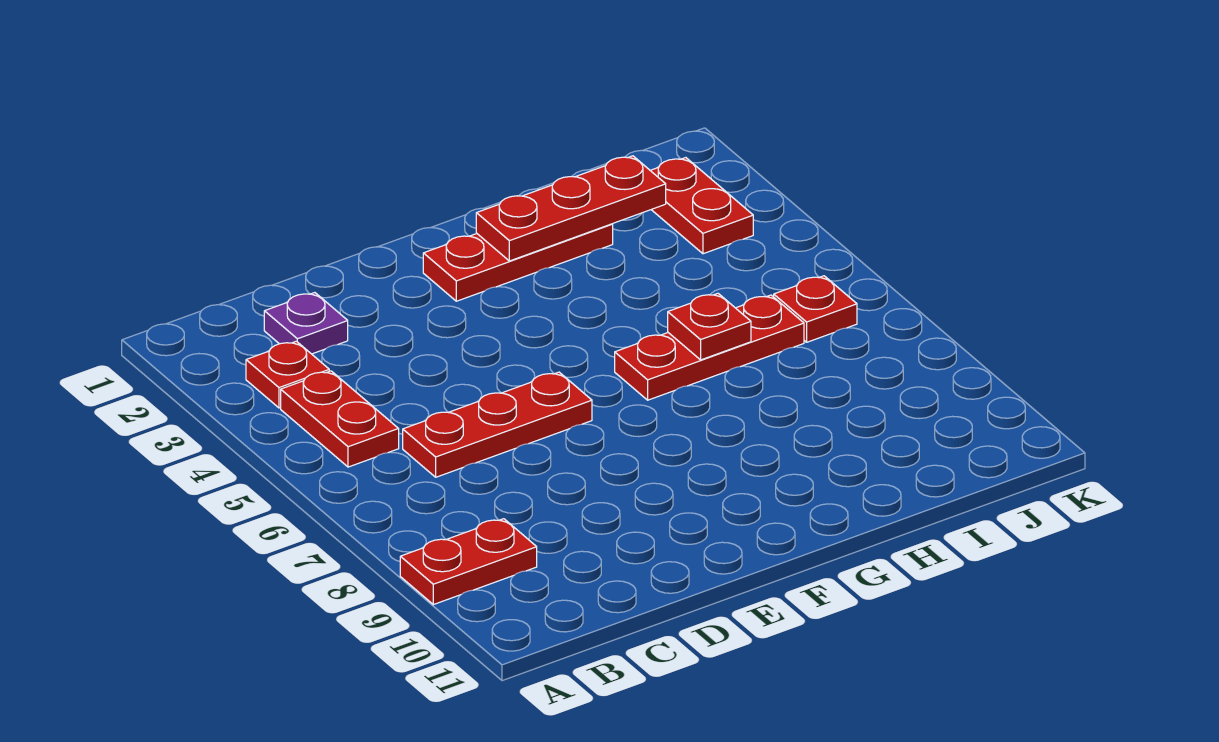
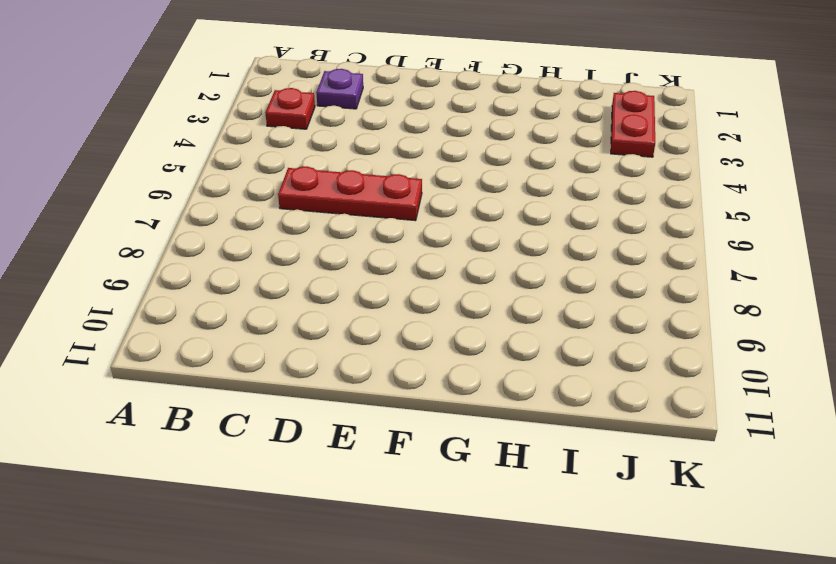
none -> red 1x2 plate [400,519,537,605]
none -> red 1x2 plate [281,371,399,467]

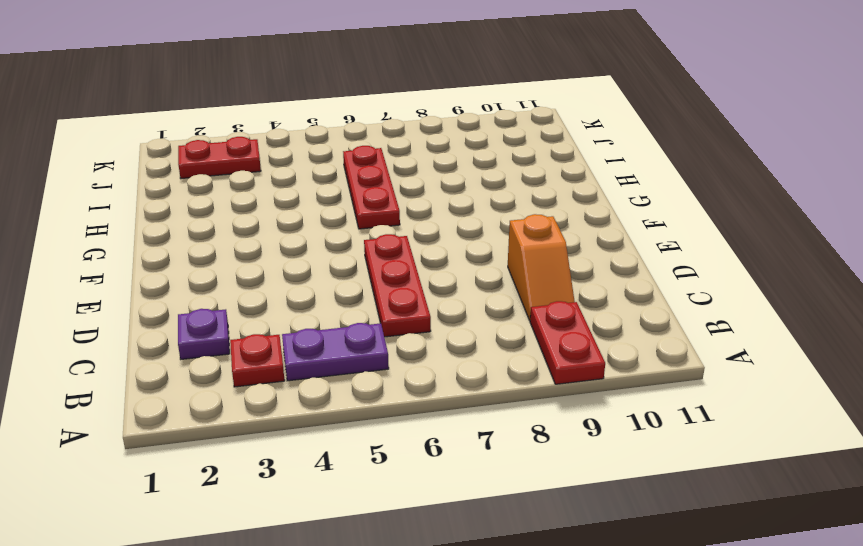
purple 1x2 plate [282,323,389,381] -> red 1x2 plate [281,371,399,467]
orange 1x2 slope [508,214,575,320] -> none
none -> red 1x3 plate [423,224,613,301]
none -> red 1x1 plate [774,276,857,342]

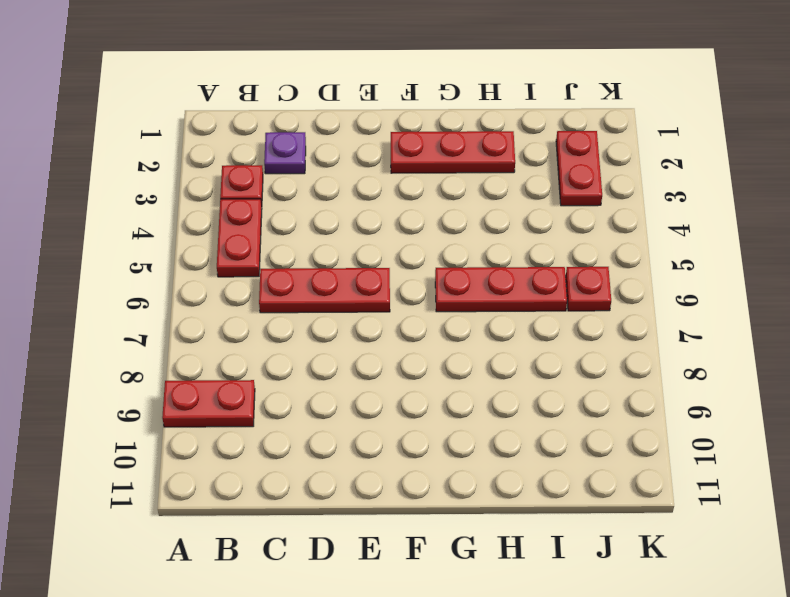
none -> red 1x3 plate [476,156,666,261]
none -> red 1x1 plate [668,293,751,360]

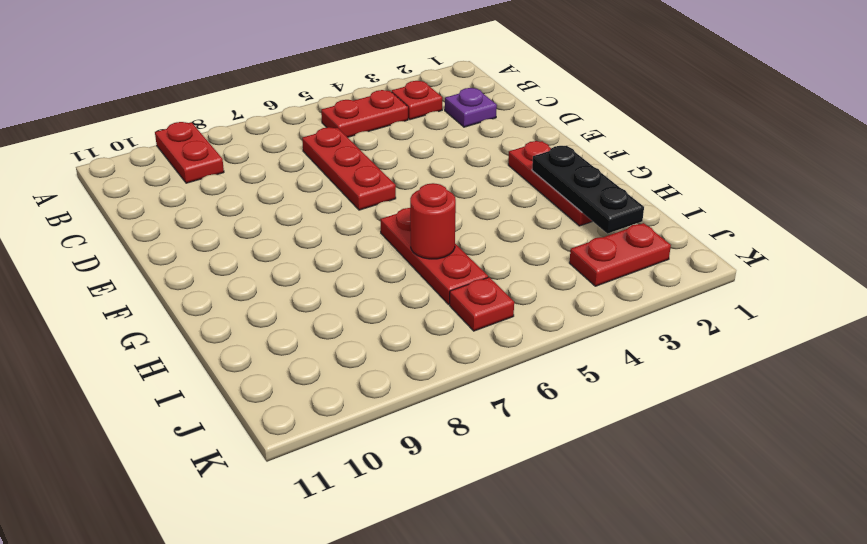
black 1x3 plate [532,146,644,234] -> red 1x3 plate [476,156,666,261]
red 1x1 round brick [410,183,456,259] -> red 1x1 plate [668,293,751,360]

